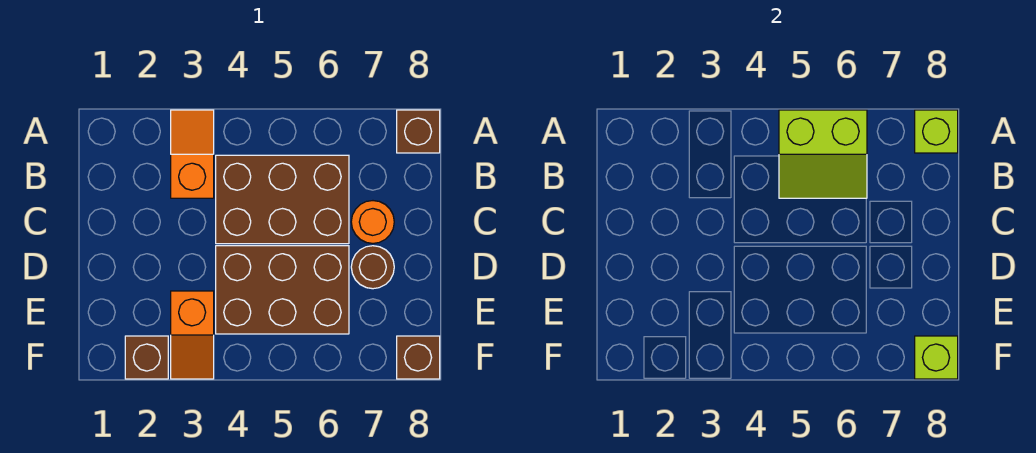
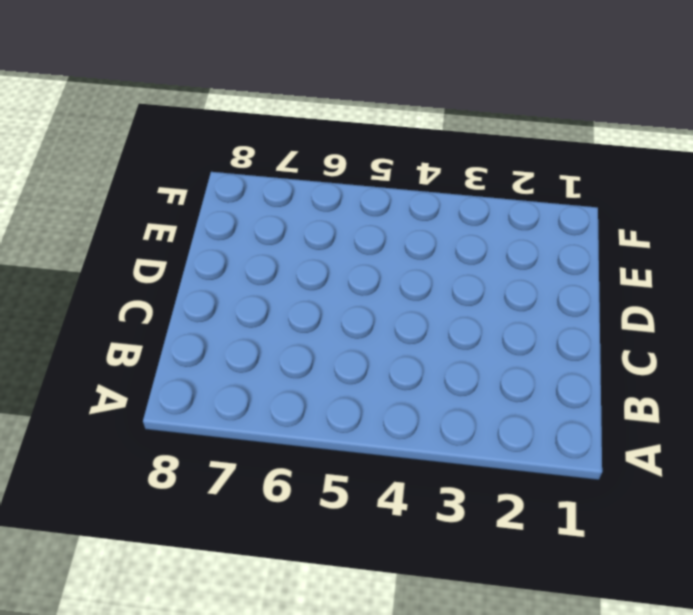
none -> orange 1x2 slope [171,110,214,198]
none -> brown 1x1 brick [397,110,440,153]
none -> brown 2x3 brick [216,155,349,244]

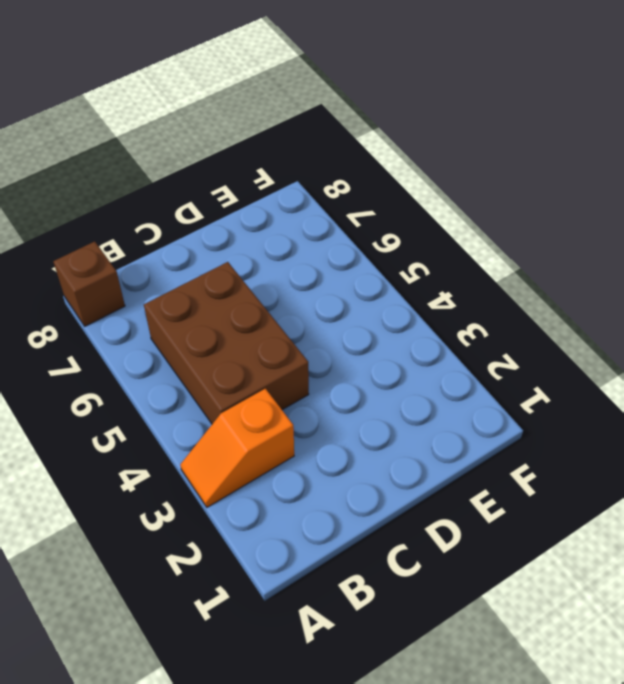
none -> orange 1x1 round brick [351,201,394,243]
none -> brown 2x3 brick [216,246,349,334]
none -> brown 1x1 round brick [351,246,394,289]

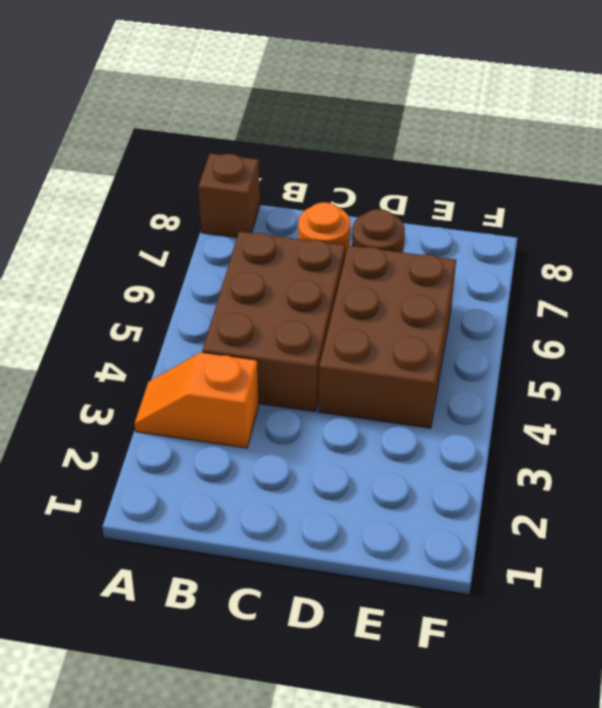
none -> orange 1x2 slope [171,291,214,379]
none -> brown 1x1 brick [125,336,168,379]
none -> brown 1x1 brick [397,336,440,379]

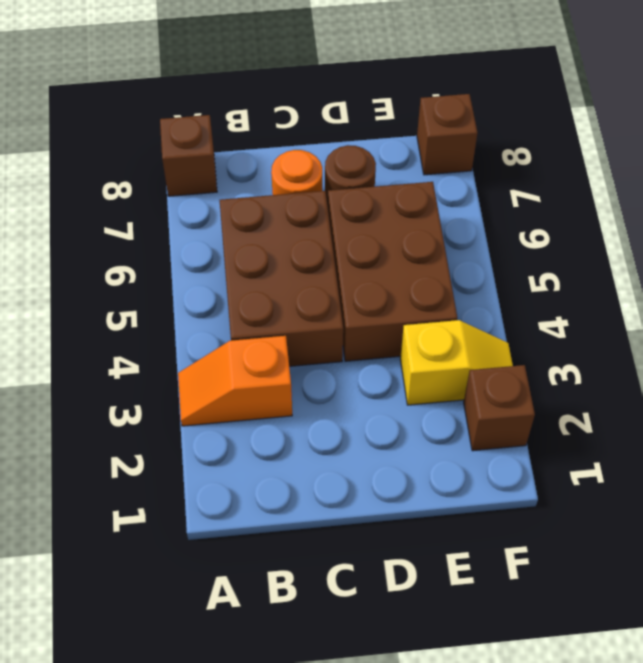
yellow 1x2 slope [400,320,513,405] -> orange 1x2 slope [171,291,214,379]
none -> lime 2x2 slope [779,110,867,198]
none -> lime 1x1 brick [915,110,958,153]
none -> lime 1x1 brick [915,336,958,379]

